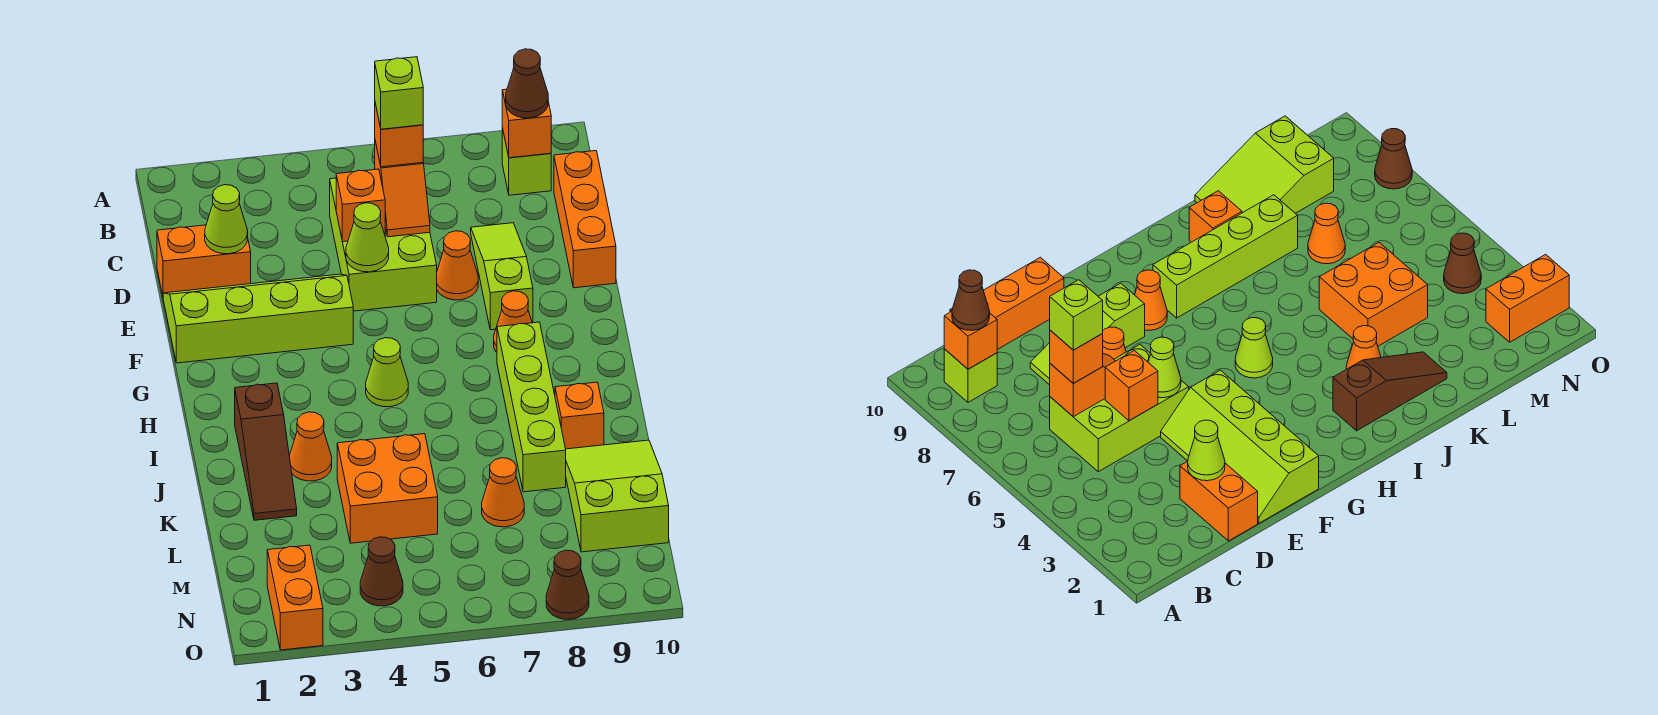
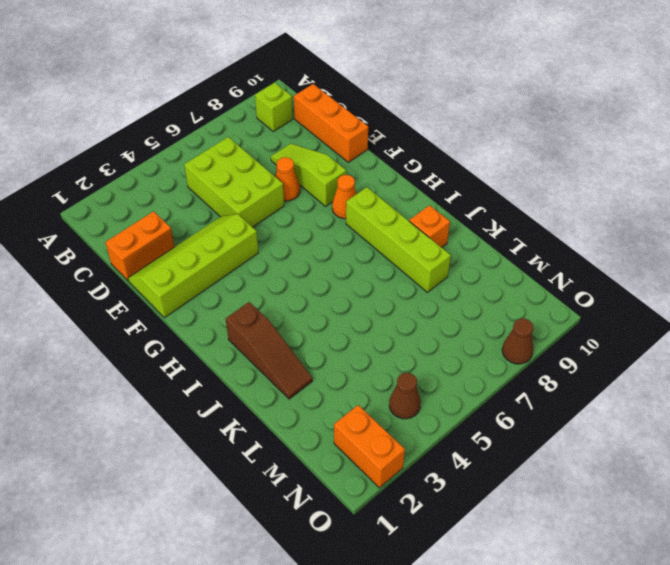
none -> lime 1x1 cone [366,338,408,407]
none -> orange 1x1 cone [289,412,332,481]
none -> orange 2x2 brick [337,434,438,543]

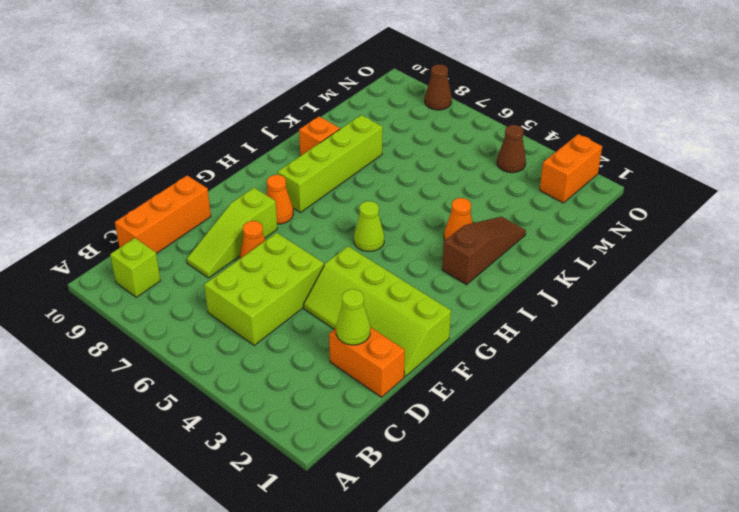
none -> orange 2x2 brick [337,434,438,543]
none -> lime 2x3 slope [566,440,669,552]
none -> orange 1x1 cone [482,458,524,527]

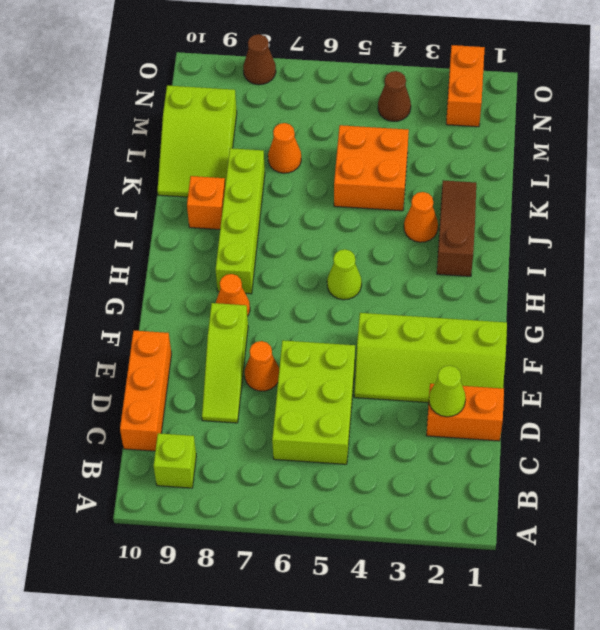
none -> orange 1x1 brick [502,89,551,158]
none -> orange 1x2 slope [375,141,430,237]
none -> orange 1x1 brick [336,169,385,242]

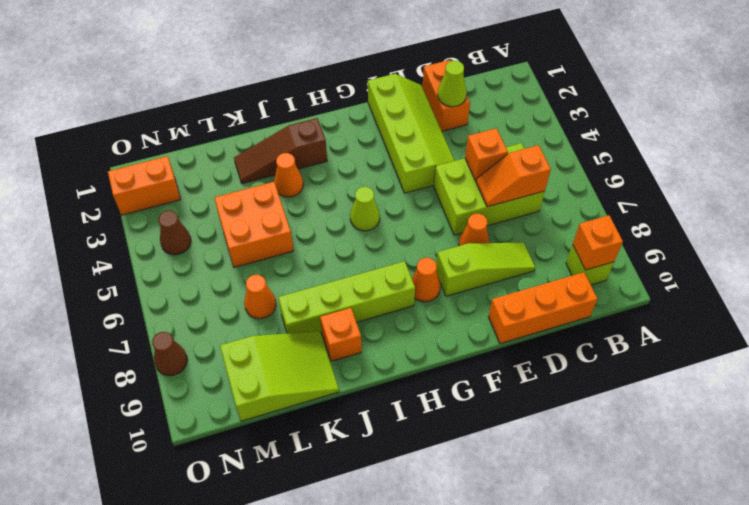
none -> lime 1x1 cone [346,203,389,272]
none -> brown 1x1 cone [506,49,548,118]
none -> orange 1x1 brick [375,104,423,167]

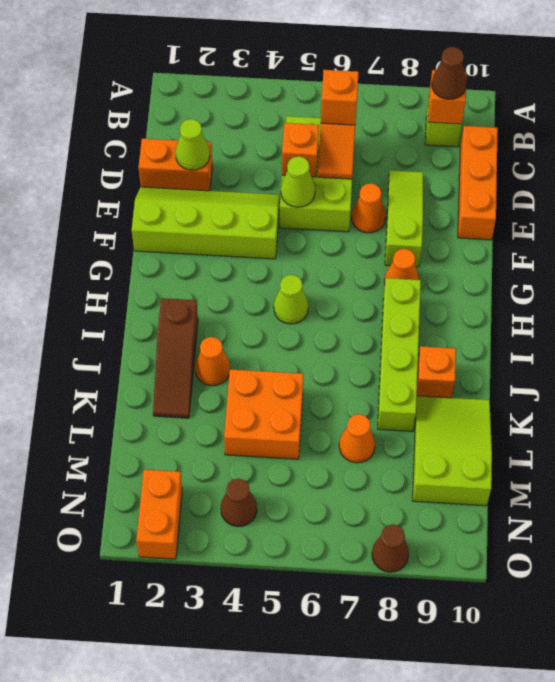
none -> lime 1x1 brick [375,57,423,129]

